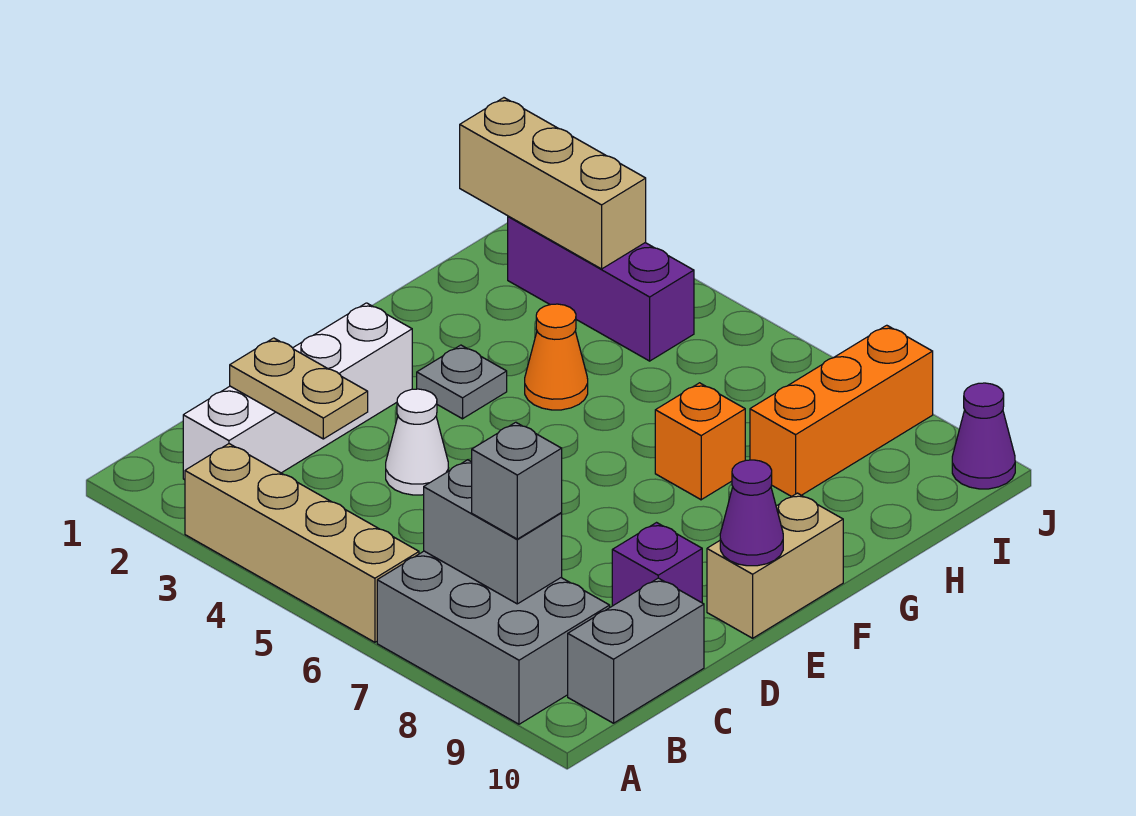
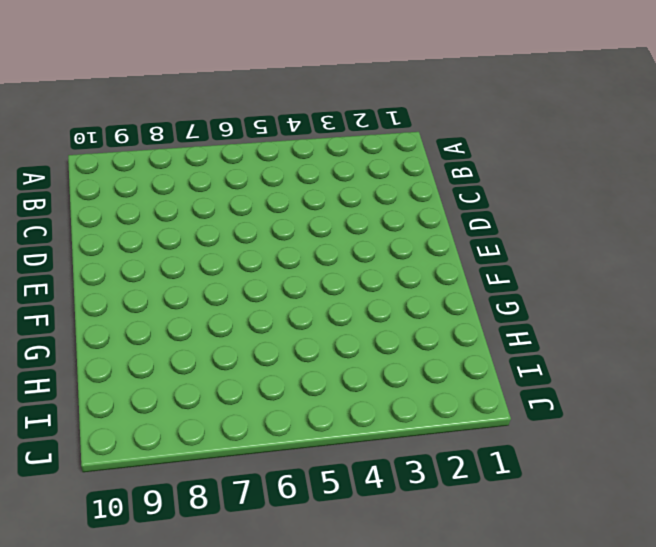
none -> tan 1x4 brick [185,444,419,642]
none -> grey 2x3 brick [377,551,610,724]
none -> white 1x4 brick [183,303,412,480]

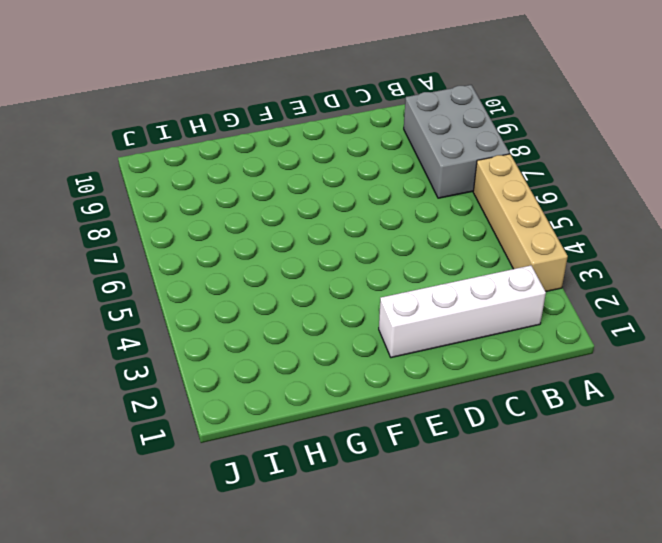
none -> grey 1x2 brick [568,578,704,723]
none -> white 1x1 cone [386,389,449,495]
none -> purple 1x1 brick [612,523,702,606]

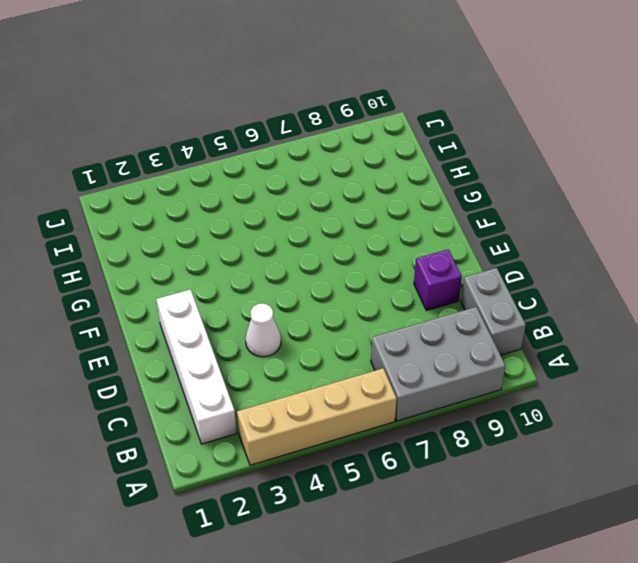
none -> tan 1x2 brick [707,493,843,638]
none -> grey 1x1 plate [417,345,507,419]
none -> orange 1x1 cone [525,304,588,410]

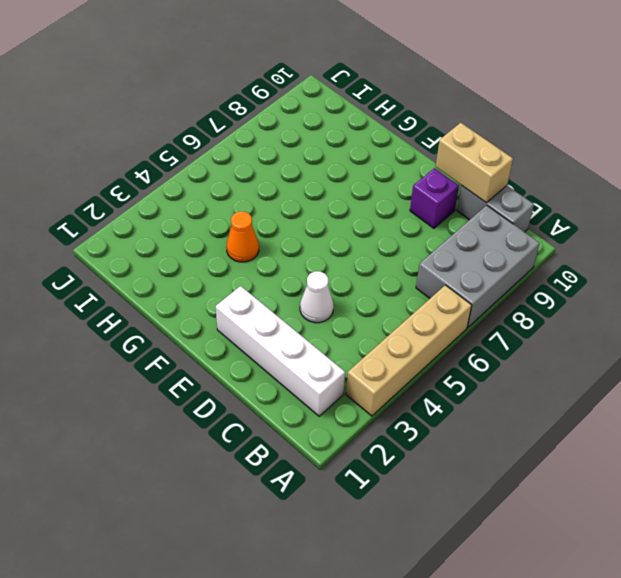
tan 1x2 brick [436,123,513,203] -> tan 1x2 brick moved to [707,493,843,638]
none -> grey 1x1 plate [417,345,507,419]
none -> orange 1x1 brick [655,383,745,500]
none -> orange 1x3 brick [750,325,933,497]

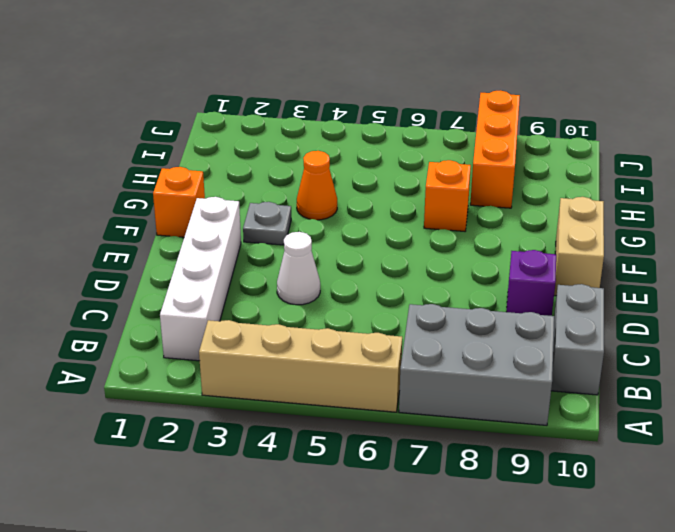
orange 1x1 brick [153,167,205,237] -> none
none -> purple 1x3 brick [508,216,694,361]
none -> purple 1x1 cone [952,383,1015,489]
none -> grey 1x2 brick [424,460,562,604]

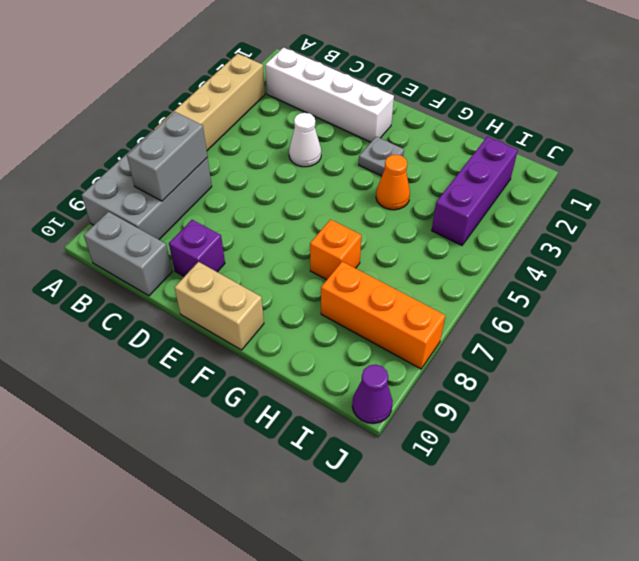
none -> tan 1x2 plate [230,338,368,439]
none -> purple 1x1 cone [720,460,783,566]
none -> tan 1x3 brick [460,98,646,269]

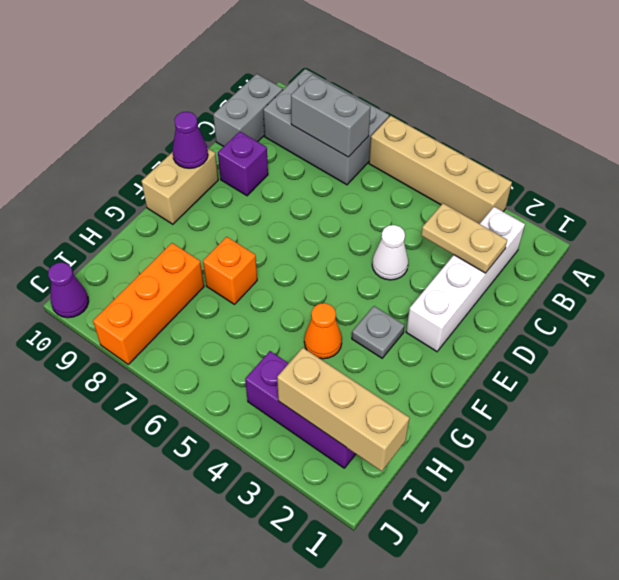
none -> grey 1x1 brick [472,422,562,539]

